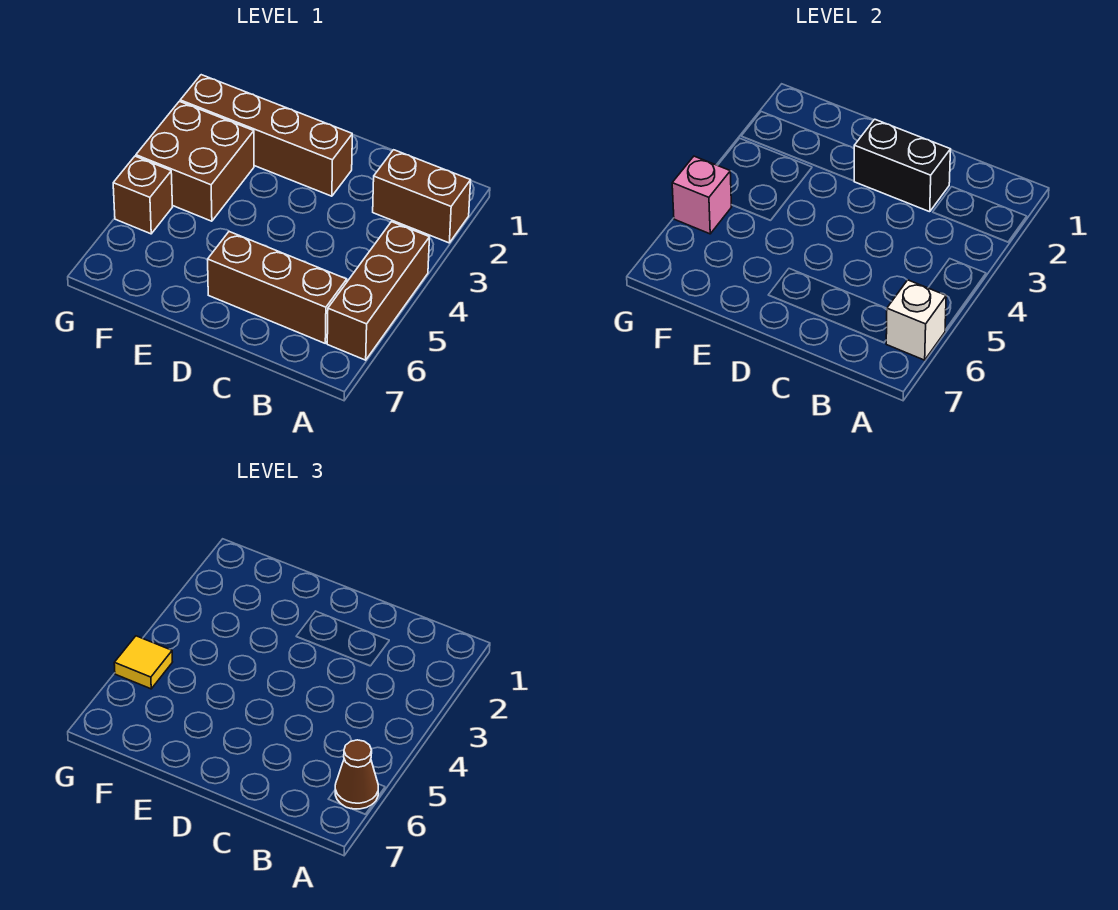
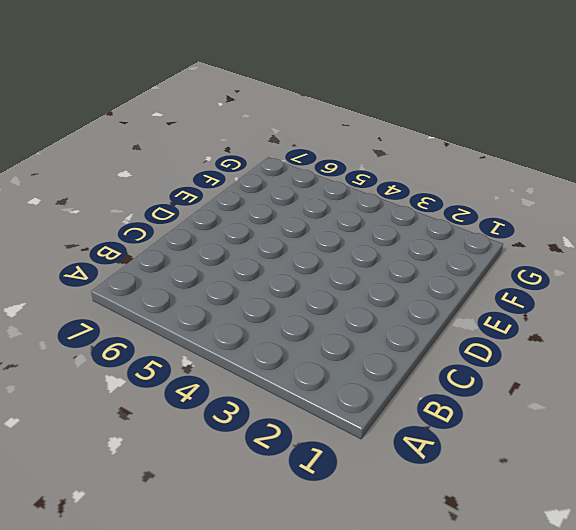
none -> brown 1x2 brick [373,150,471,243]
none -> brown 1x3 brick [327,222,430,360]

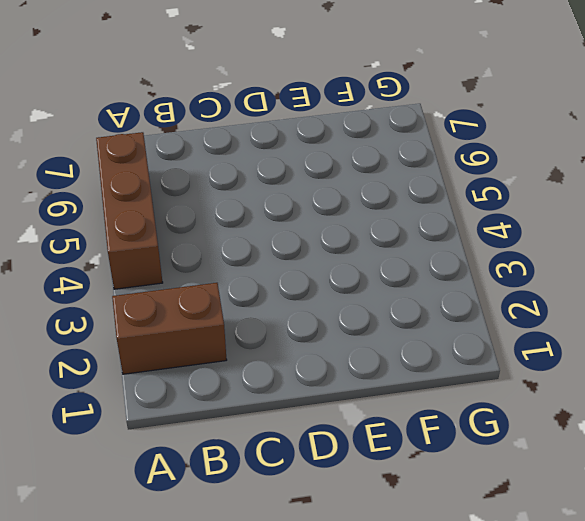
none -> brown 1x3 brick [208,232,347,343]
none -> brown 1x4 brick [180,75,352,196]

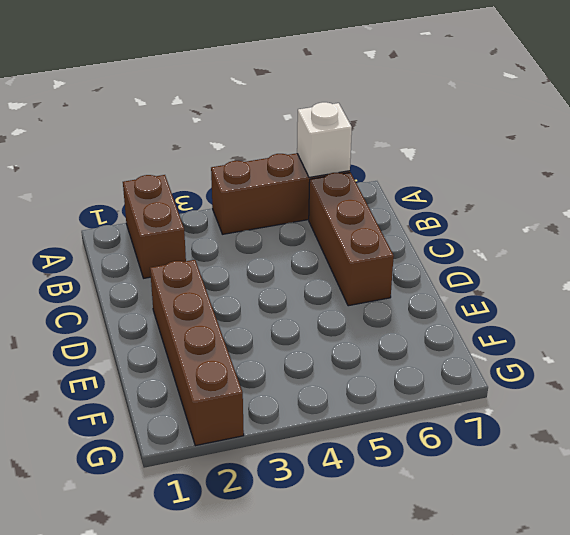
none -> brown 2x2 brick [136,101,254,221]
none -> brown 1x1 brick [113,156,172,234]

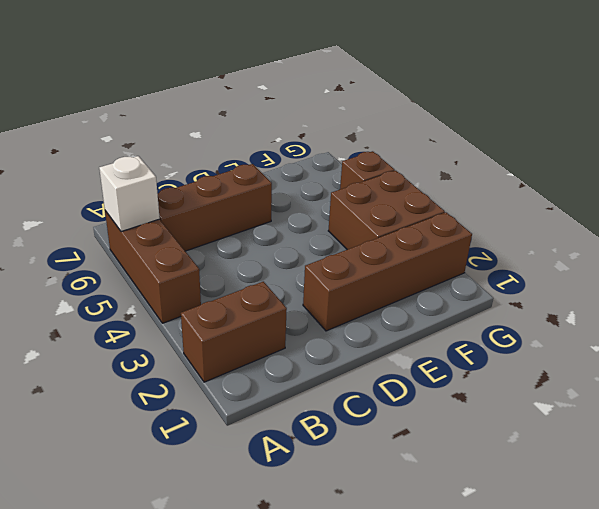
none -> black 1x2 brick [854,119,951,212]
none -> pink 1x1 brick [672,156,731,234]

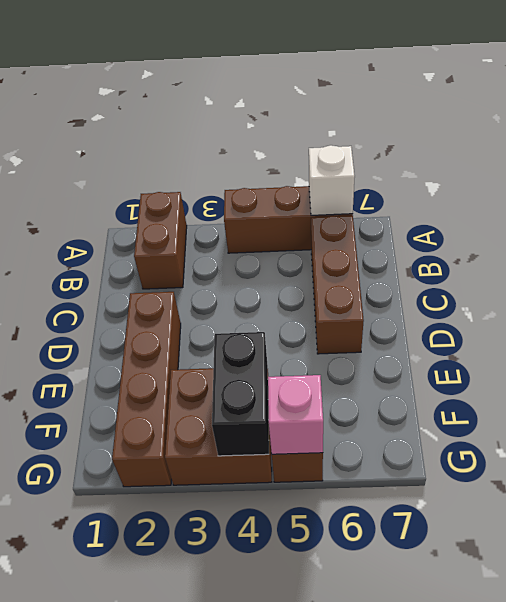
black 1x2 brick [212,332,269,456] -> black 1x2 brick moved to [854,119,951,212]
none -> brown 1x1 cone [335,740,378,809]
none -> yellow 1x1 tile [114,636,172,689]

